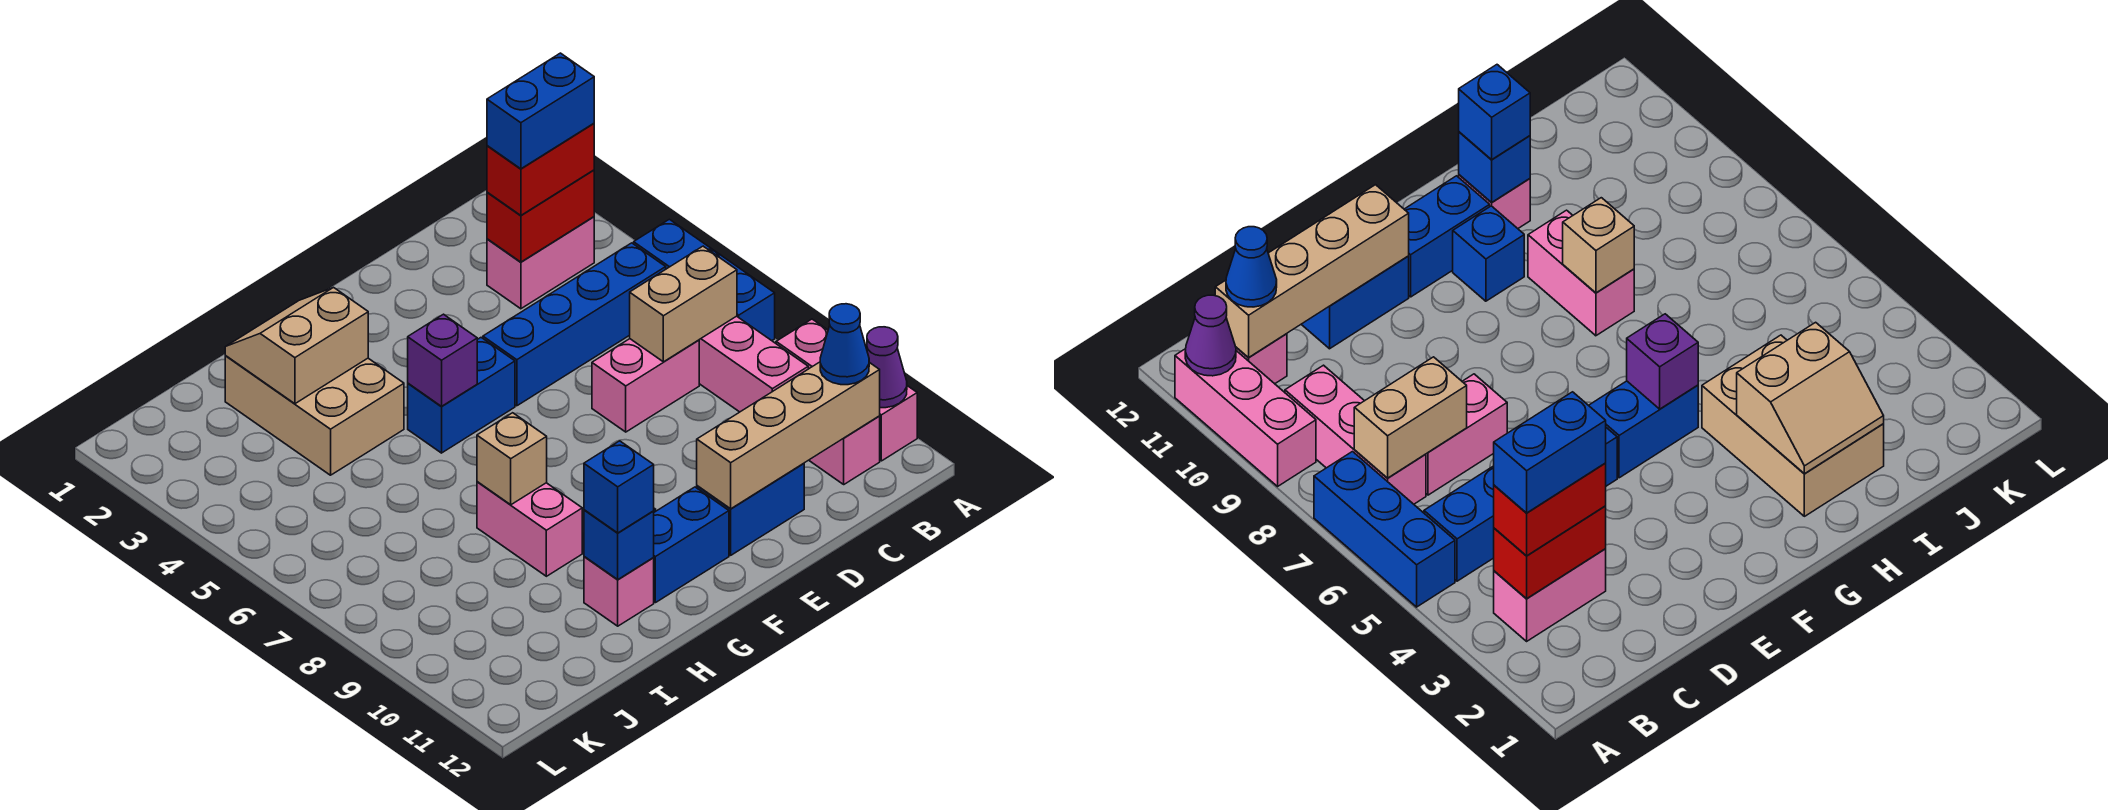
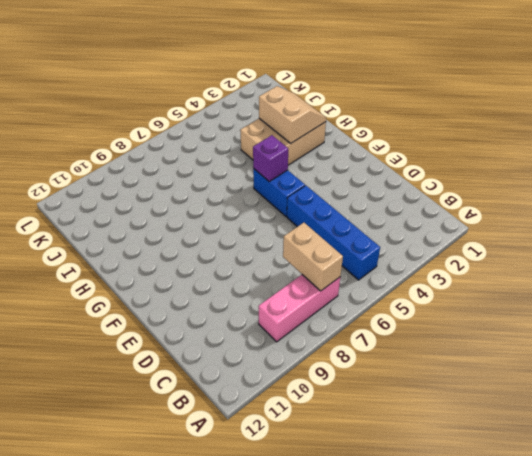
none -> blue 1x3 brick [634,219,775,341]
none -> pink 1x3 brick [776,319,917,461]
none -> pink 1x2 brick [487,217,594,309]

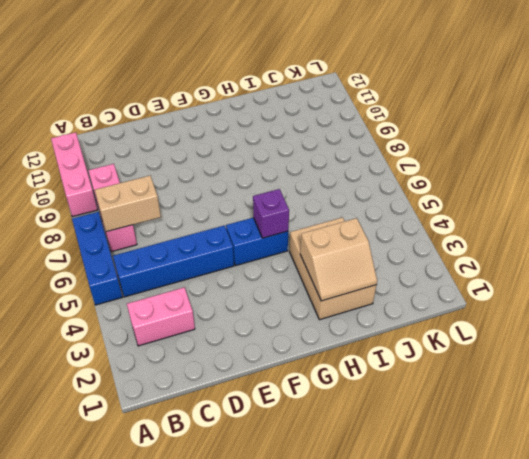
none -> pink 1x1 brick [810,416,880,484]
none -> pink 1x2 brick [592,339,699,432]
none -> blue 1x2 brick [697,463,804,555]

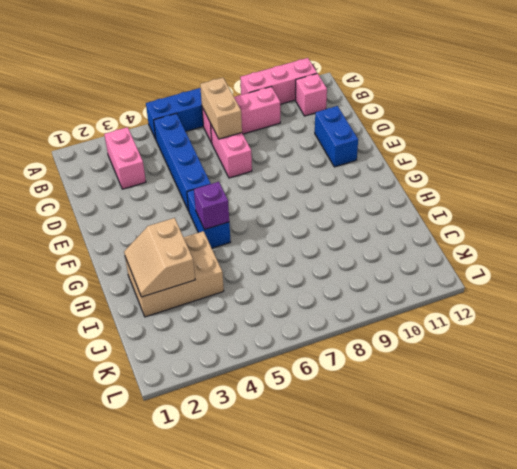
none -> blue 1x2 brick [653,487,729,603]
none -> blue 1x1 brick [1453,206,1524,301]
none -> pink 1x2 brick [477,482,582,576]

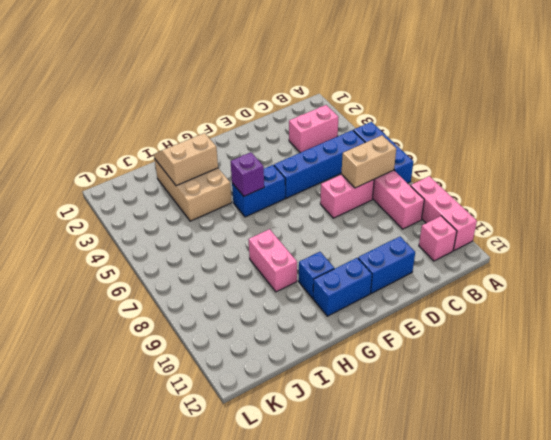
none -> pink 1x1 brick [584,557,654,626]
none -> purple 1x1 cone [867,327,907,408]
none -> red 1x2 brick [487,170,594,262]

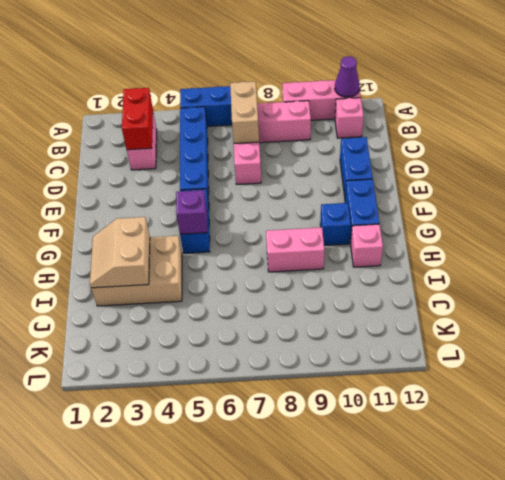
none -> tan 1x4 brick [697,362,880,509]
none -> tan 1x1 brick [477,413,547,505]
none -> blue 1x1 brick [584,510,654,579]

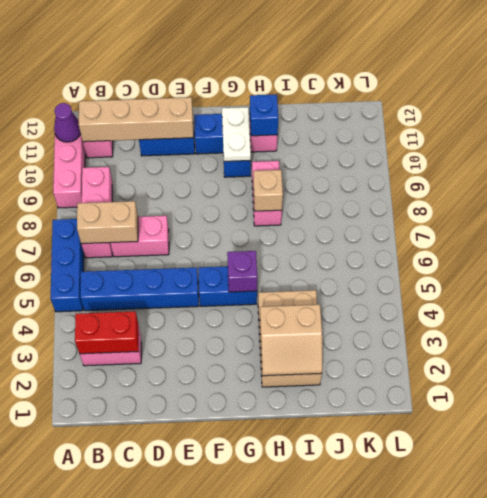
white 1x2 plate [222,107,251,161] -> none
none -> red 1x2 brick [487,123,594,215]
none -> blue 1x1 cone [820,304,869,385]
none -> blue 1x1 brick [584,441,654,533]

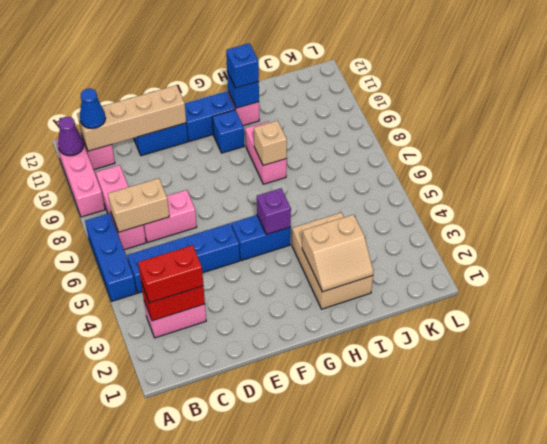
none -> blue 1x2 brick [487,53,594,169]

